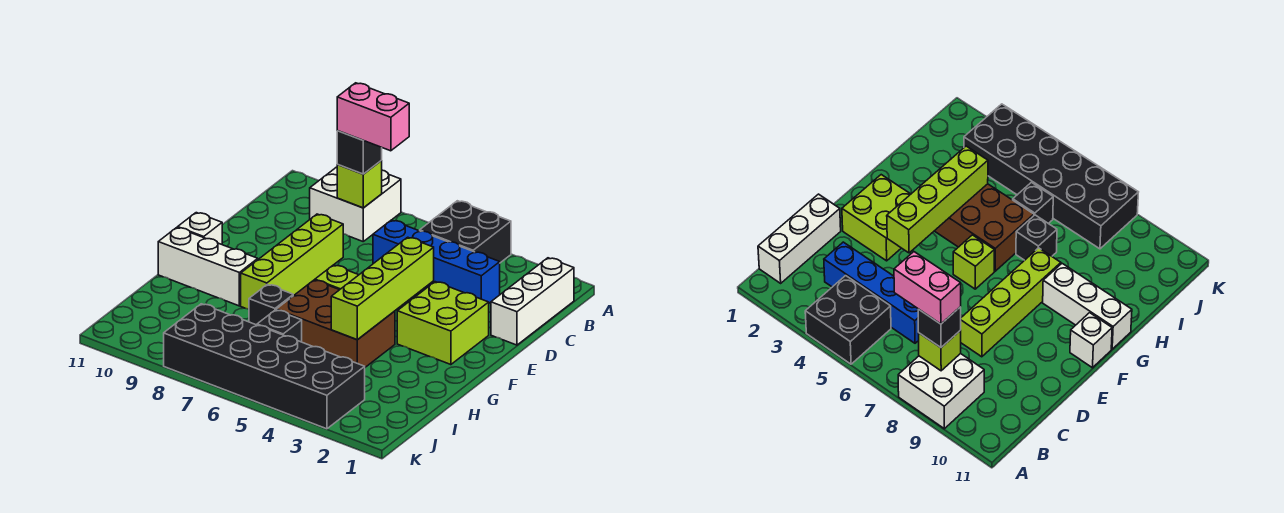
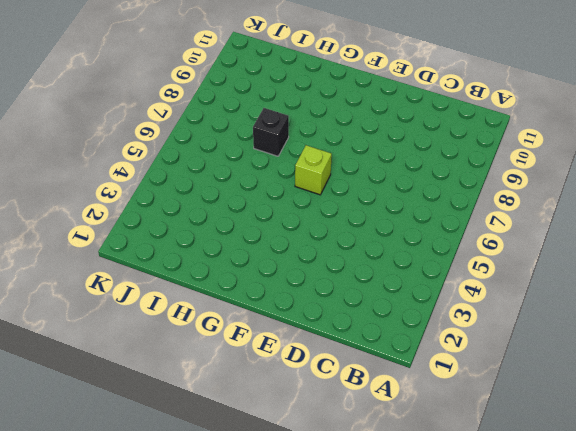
none -> black 2x2 brick [420,201,511,263]
none -> white 2x2 brick [310,167,401,241]
none -> white 1x3 brick [491,258,574,345]

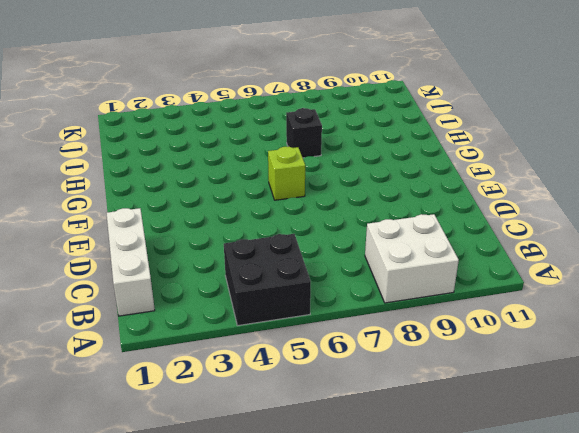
none -> blue 1x4 brick [373,220,500,303]
none -> lime 1x4 brick [241,214,343,309]
none -> lime 2x2 brick [397,282,489,365]

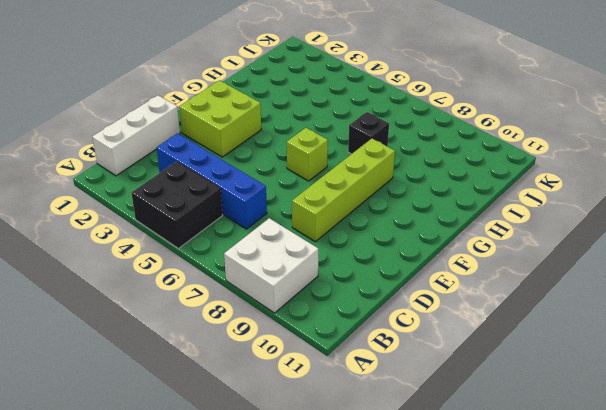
none -> white 1x1 brick [178,213,222,244]
none -> brown 2x3 brick [276,280,395,367]
none -> white 1x3 brick [158,228,258,306]

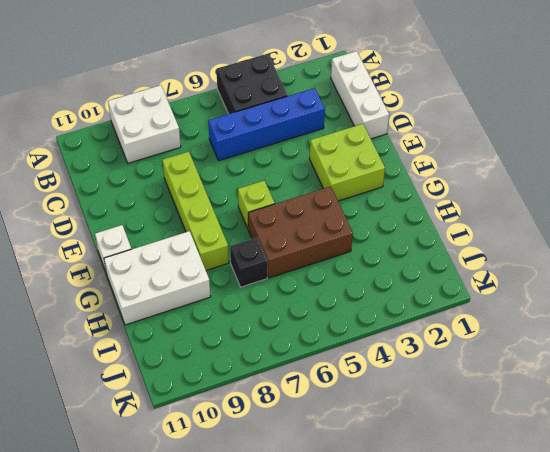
white 2x3 brick [104,231,211,325] -> white 1x3 brick [158,228,258,306]
none -> black 1x1 brick [257,310,302,342]
none -> black 2x6 brick [164,304,365,429]
none -> lime 1x1 brick [337,161,382,208]

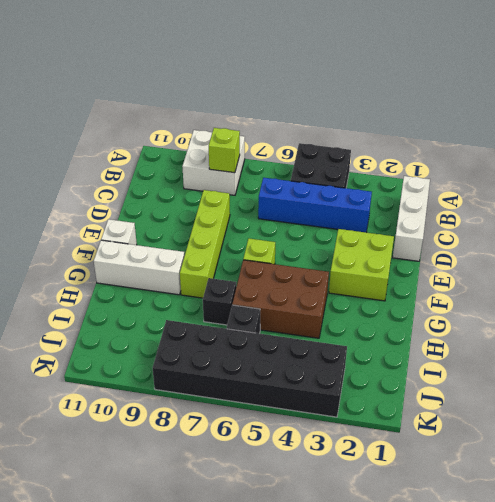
none -> lime 1x4 brick [331,237,434,340]
none -> black 1x1 brick [337,131,382,174]
none -> pink 1x2 brick [337,83,409,151]

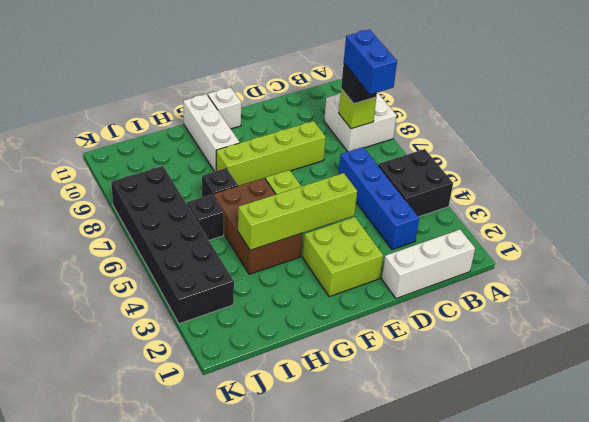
blue 1x2 brick [344,30,397,94] -> pink 1x2 brick [337,83,409,151]

